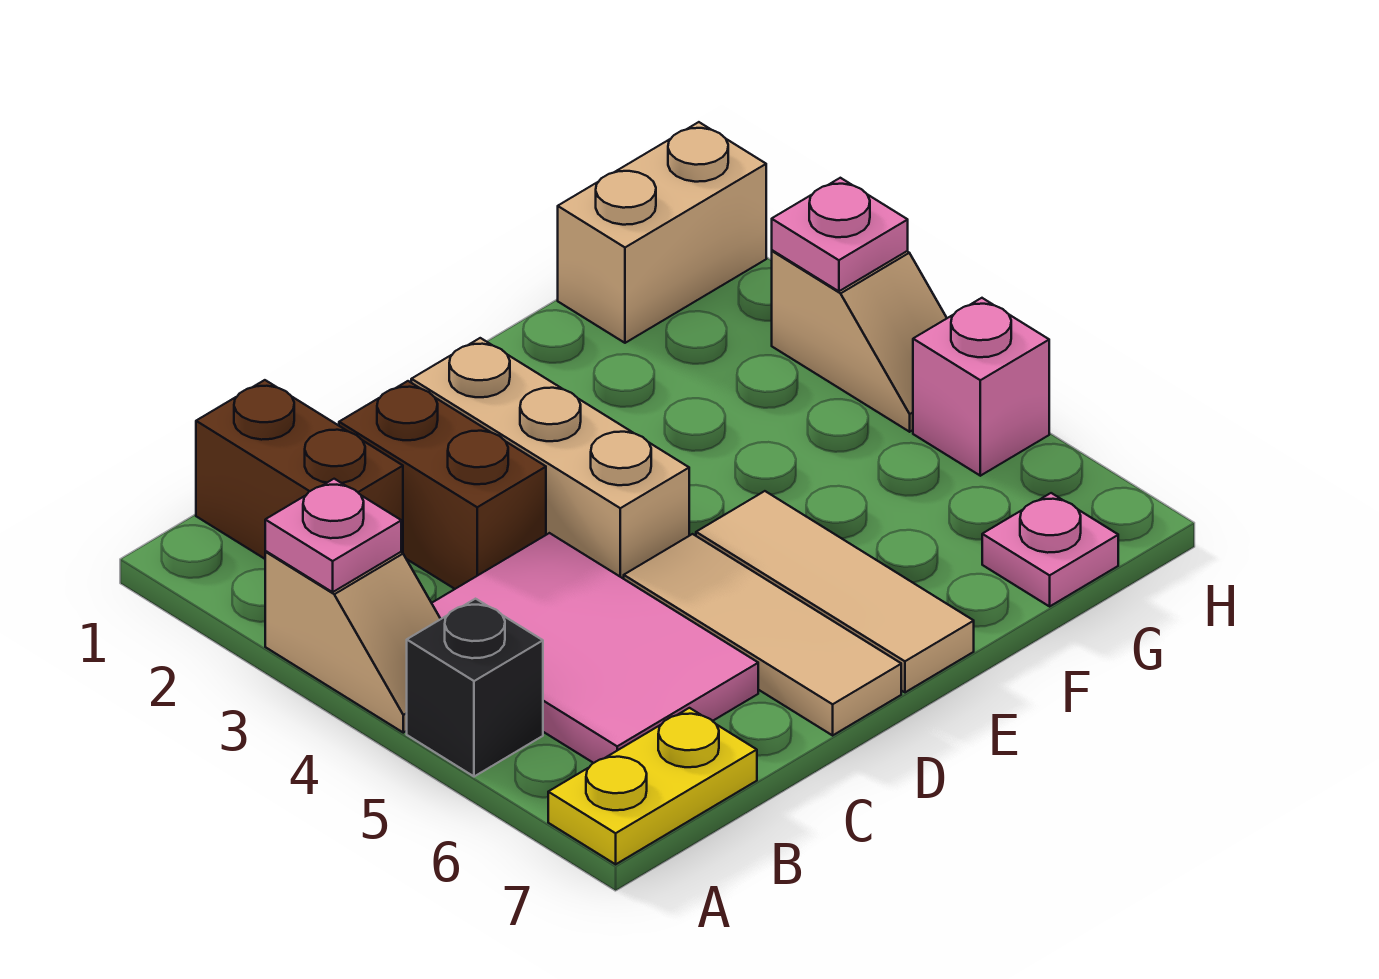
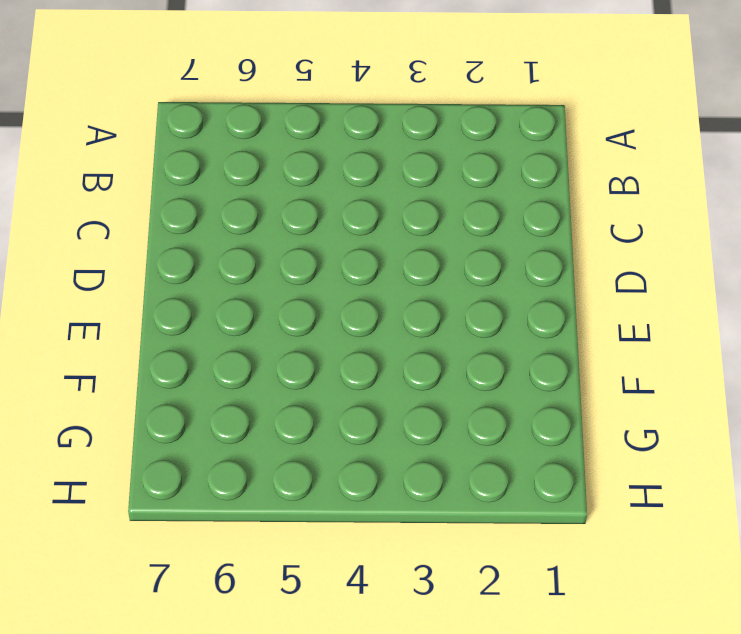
none -> tan 1x2 slope [265,551,440,733]
none -> black 1x1 brick [407,599,543,777]
none -> yellow 1x2 plate [548,708,757,864]

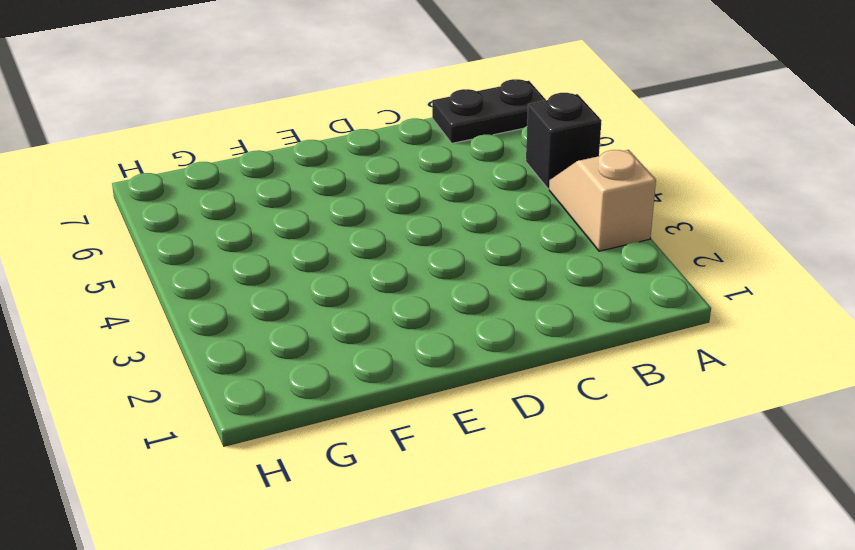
black 1x2 plate [432,79,546,143] -> yellow 1x2 plate [548,708,757,864]
none -> brown 1x2 brick [196,380,403,559]
none -> pink 2x3 tile [432,533,758,763]
none -> brown 1x2 brick [339,381,546,589]

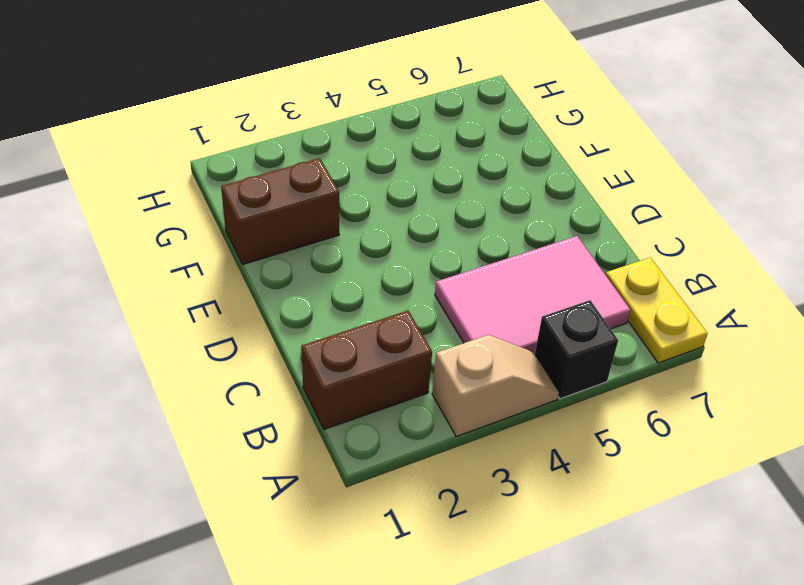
brown 1x2 brick [221,158,339,264] -> brown 1x2 brick moved to [339,381,546,589]
none -> tan 1x3 brick [411,338,689,579]
none -> tan 1x3 tile [624,534,901,735]
none -> tan 1x3 tile [696,491,974,692]

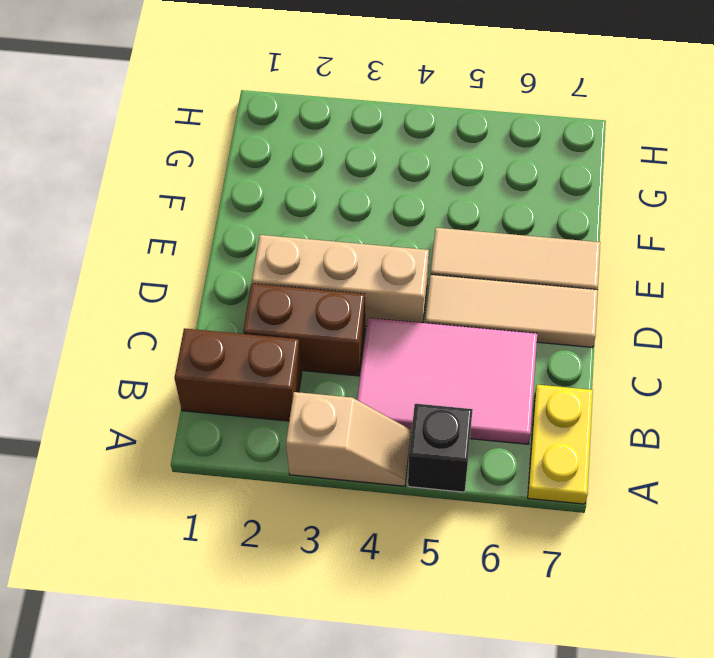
none -> tan 1x2 brick [558,122,766,343]
none -> pink 1x1 plate [982,493,1118,606]
none -> tan 1x2 slope [772,250,947,432]

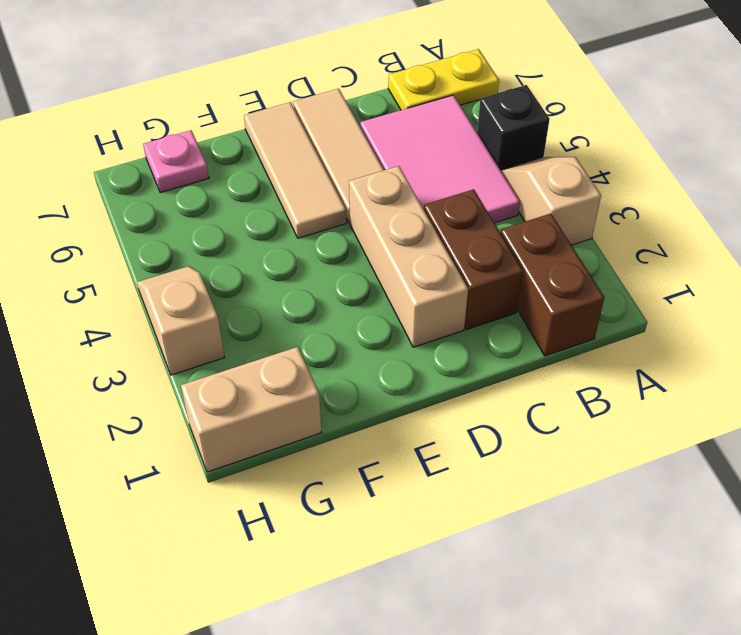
none -> pink 1x1 brick [913,298,1049,476]
none -> pink 1x1 plate [265,479,401,592]
none -> pink 1x1 plate [772,178,908,291]

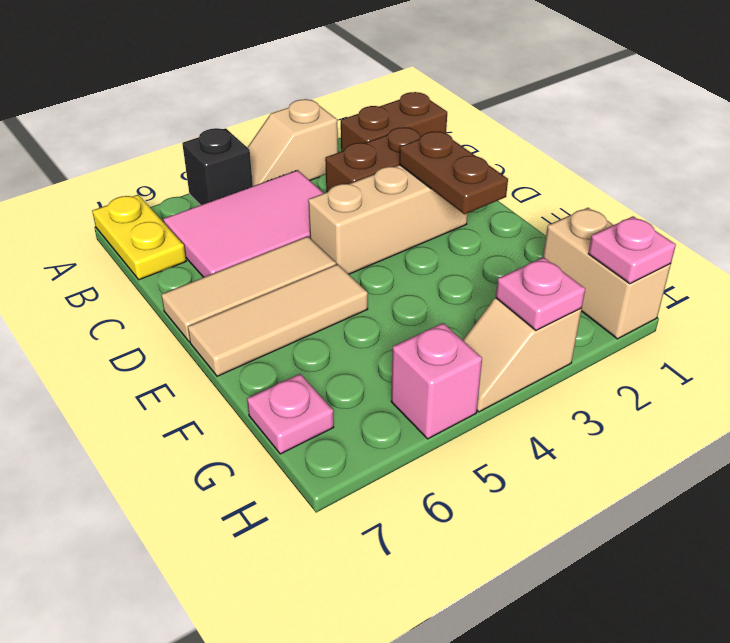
brown 1x2 plate [399,131,508,214] -> none
pink 1x1 plate [588,216,676,284] -> pink 1x1 plate moved to [265,479,401,592]

